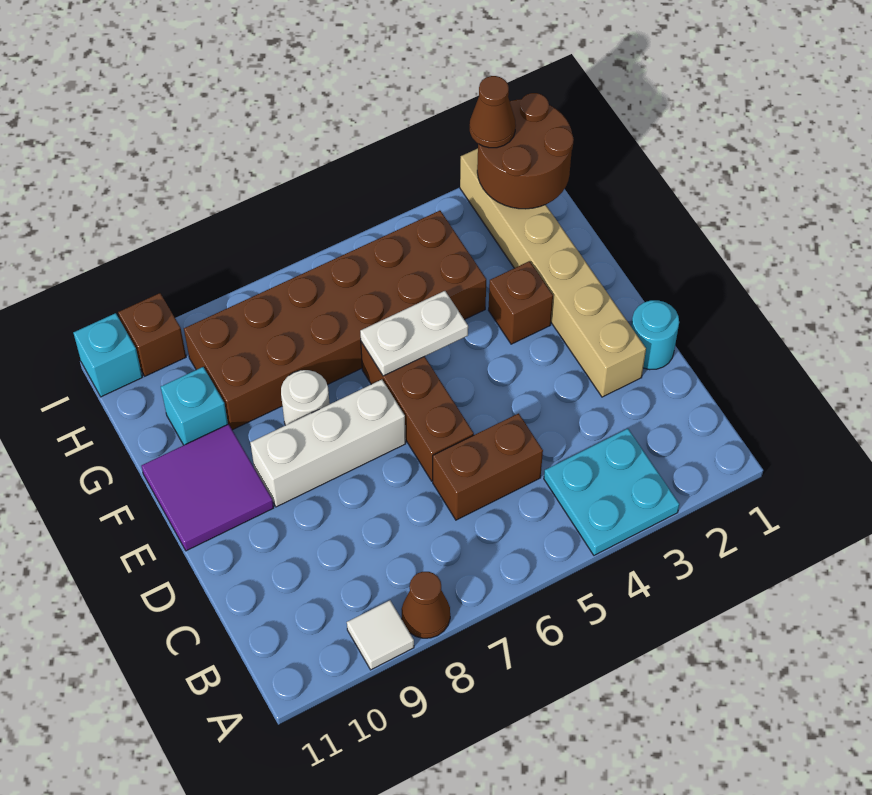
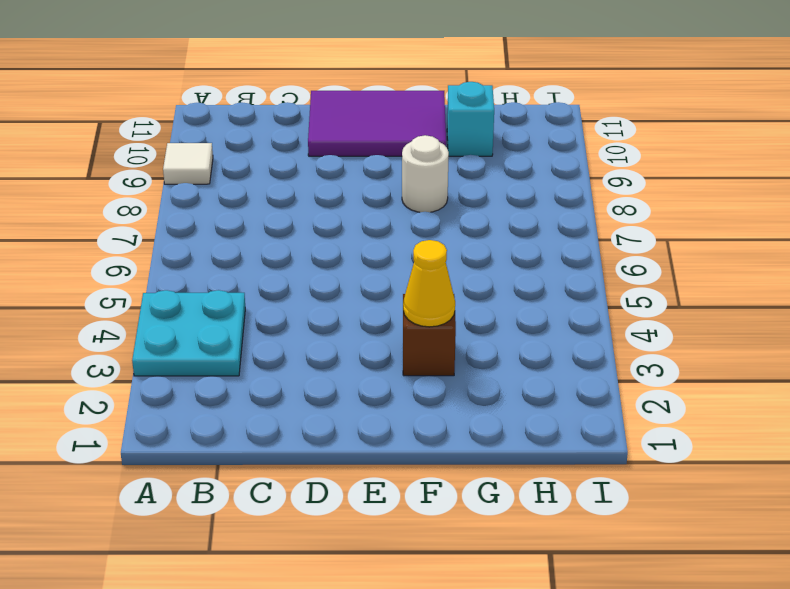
purple 2x3 tile [308,91,446,156] -> purple 2x2 tile [142,424,274,551]
yellow 1x1 cone [403,240,455,327] -> none
none -> brown 1x1 cone [402,572,450,638]
none -> brown 1x2 brick [433,413,543,520]
none -> cyan 1x1 round brick [631,300,679,370]

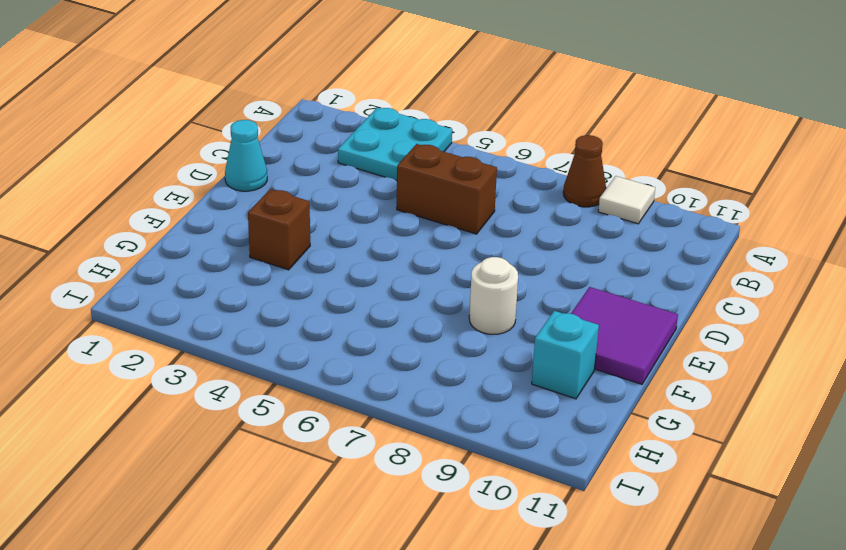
cyan 1x1 cone [225,120,267,191] -> cyan 1x1 round brick [631,300,679,370]
none -> tan 1x6 brick [460,148,646,397]
none -> brown 1x3 brick [361,342,474,481]
none -> white 1x3 brick [250,380,406,507]

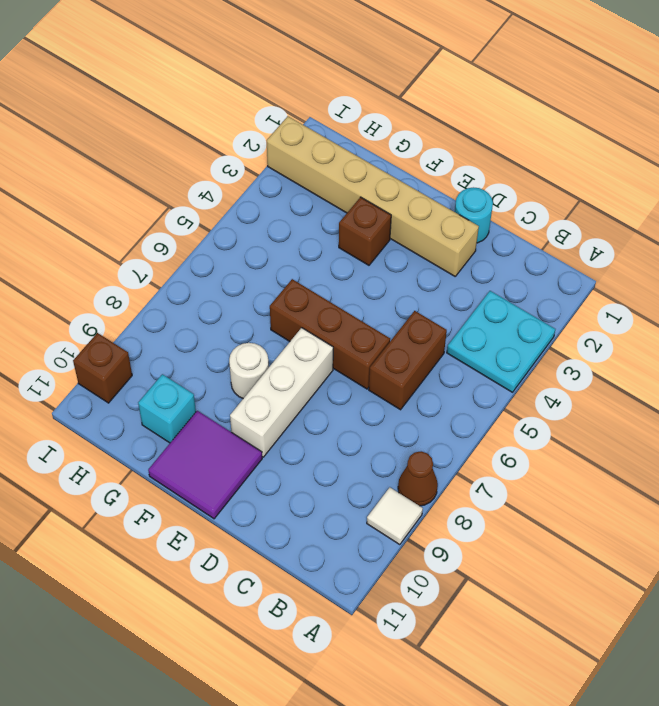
none -> brown 2x6 brick [184,211,486,430]
none -> cyan 1x1 brick [73,313,142,397]
none -> white 1x2 plate [360,291,468,376]

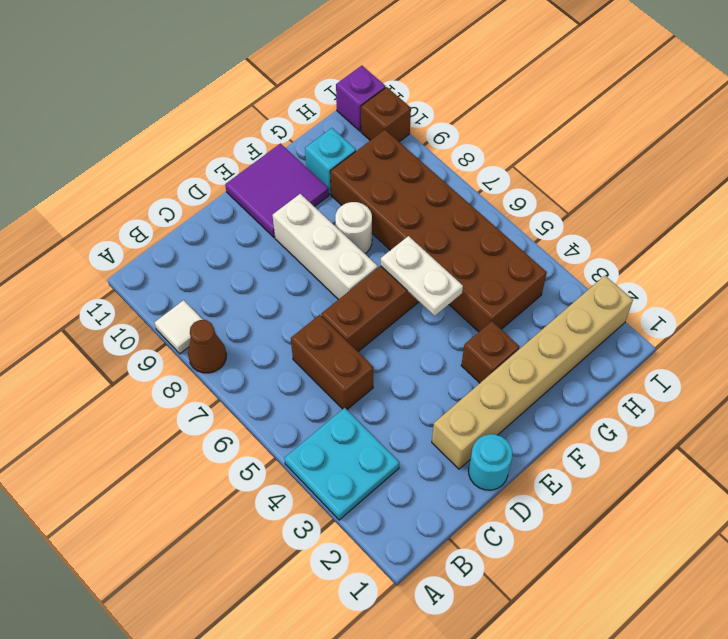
purple 1x1 brick [336,66,386,131] -> cyan 1x1 brick [73,313,142,397]
none -> brown 2x2 round brick [477,93,574,209]
none -> brown 1x1 cone [470,76,516,148]

